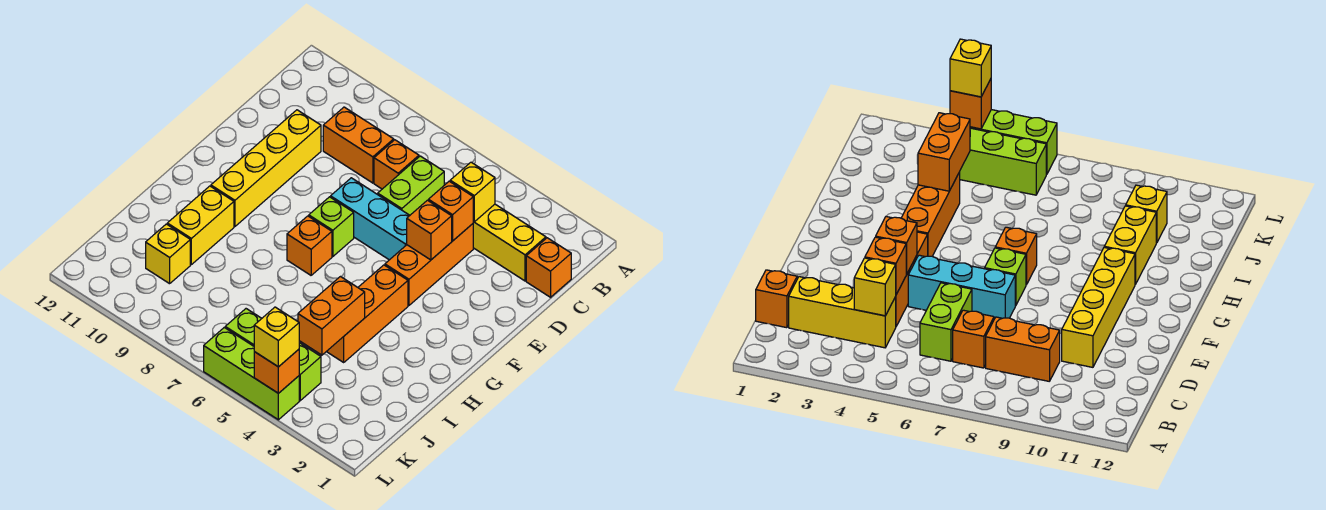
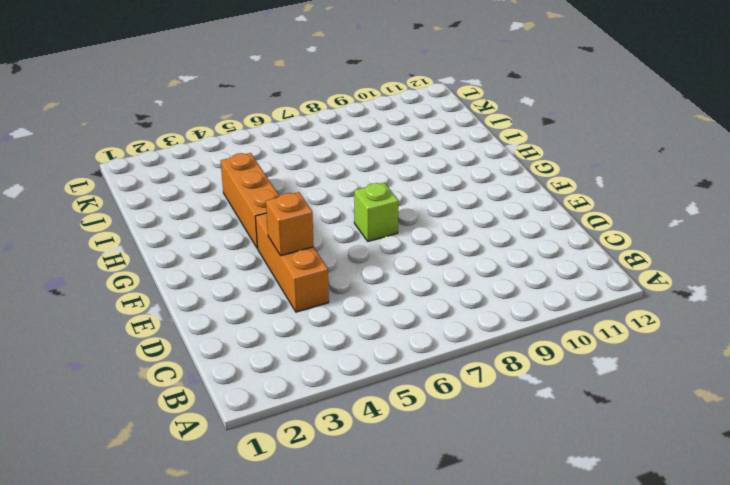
none -> orange 1x1 brick [526,238,571,297]
none -> yellow 1x3 brick [473,204,546,281]
none -> lime 1x2 brick [378,156,444,215]

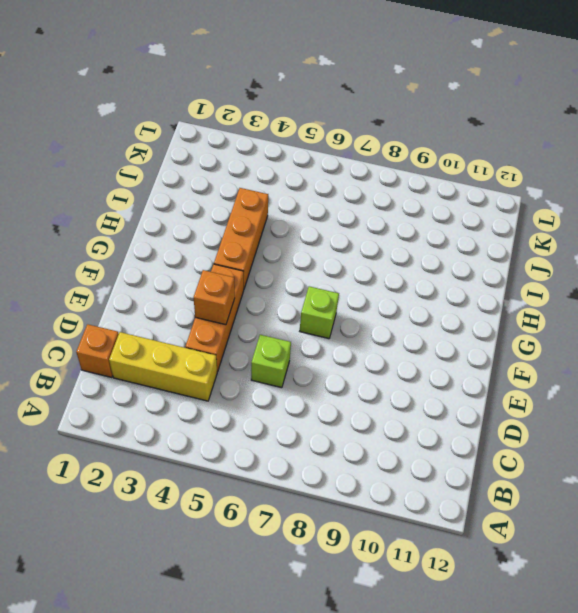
lime 1x1 brick [251,335,291,388] -> lime 1x2 brick [378,156,444,215]
none -> orange 1x1 brick [374,140,419,189]
none -> orange 1x2 brick [323,107,394,183]
none -> yellow 1x4 brick [211,110,321,226]

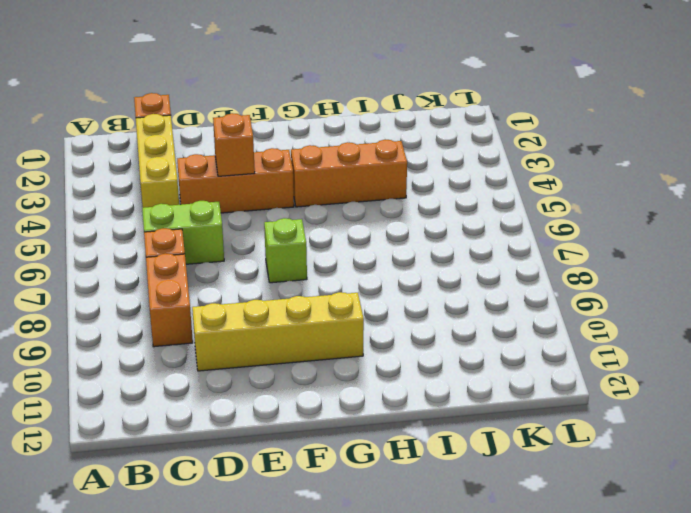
none -> cyan 1x3 brick [331,178,410,260]
none -> orange 1x1 brick [287,216,332,275]
none -> yellow 1x2 brick [167,186,234,265]

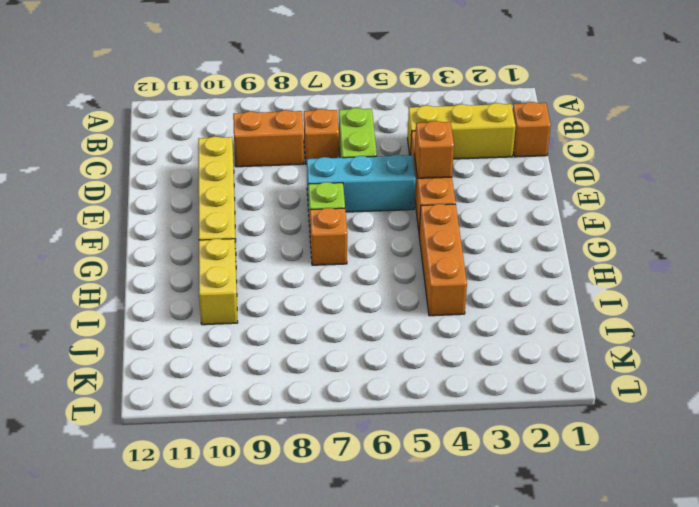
none -> yellow 1x1 brick [146,224,190,284]
none -> lime 1x3 brick [225,309,321,401]
none -> lime 1x3 brick [204,327,299,420]

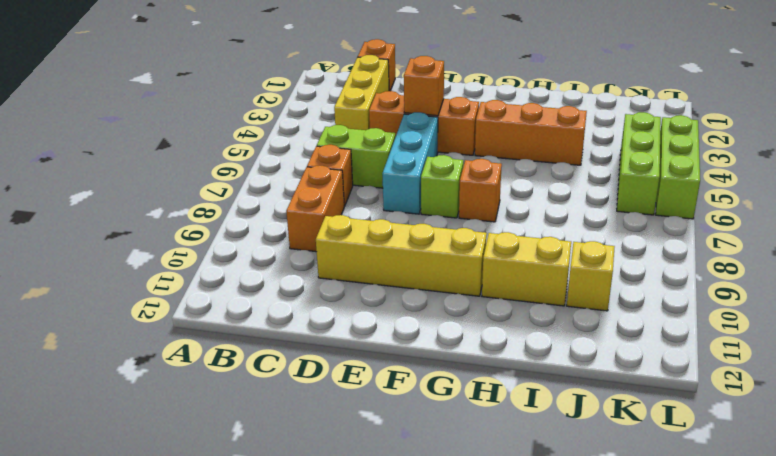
none -> yellow 1x1 brick [450,162,495,222]
none -> orange 1x1 brick [428,181,473,241]
none -> orange 1x2 brick [298,277,365,355]

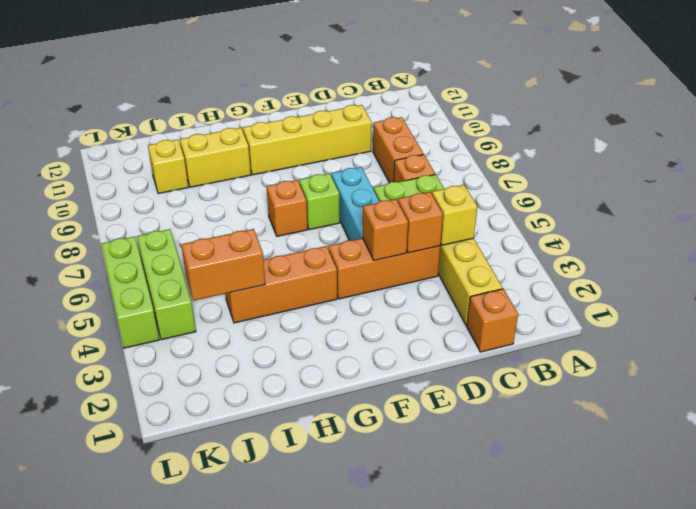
none -> orange 1x1 brick [254,349,299,393]
none -> yellow 1x1 brick [254,307,299,367]

